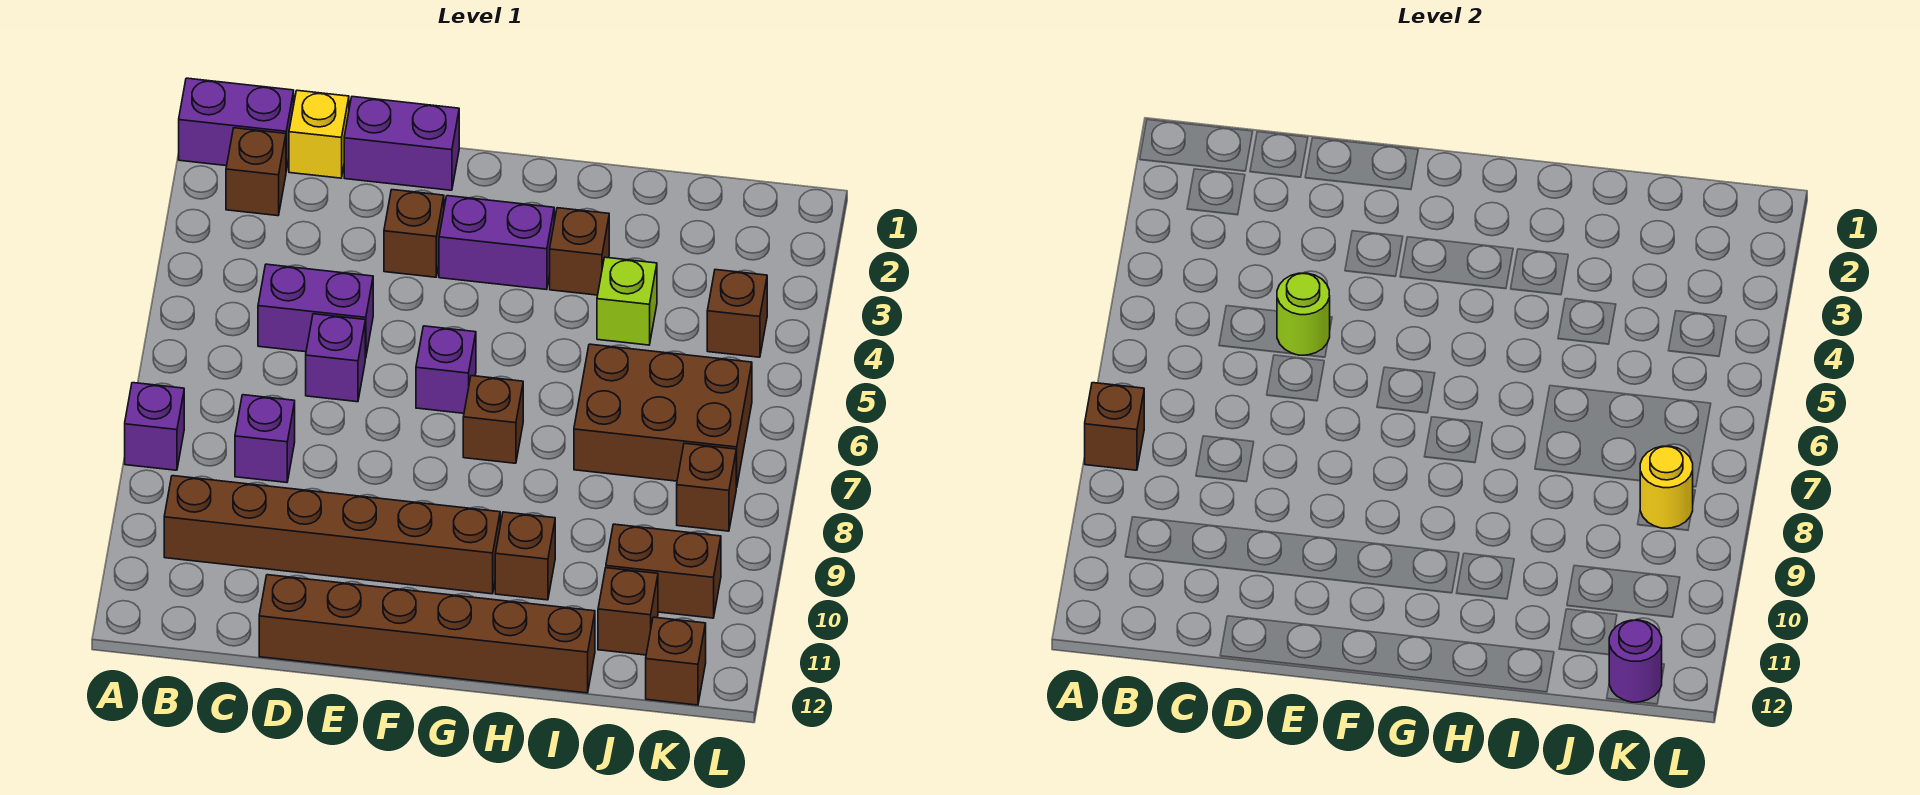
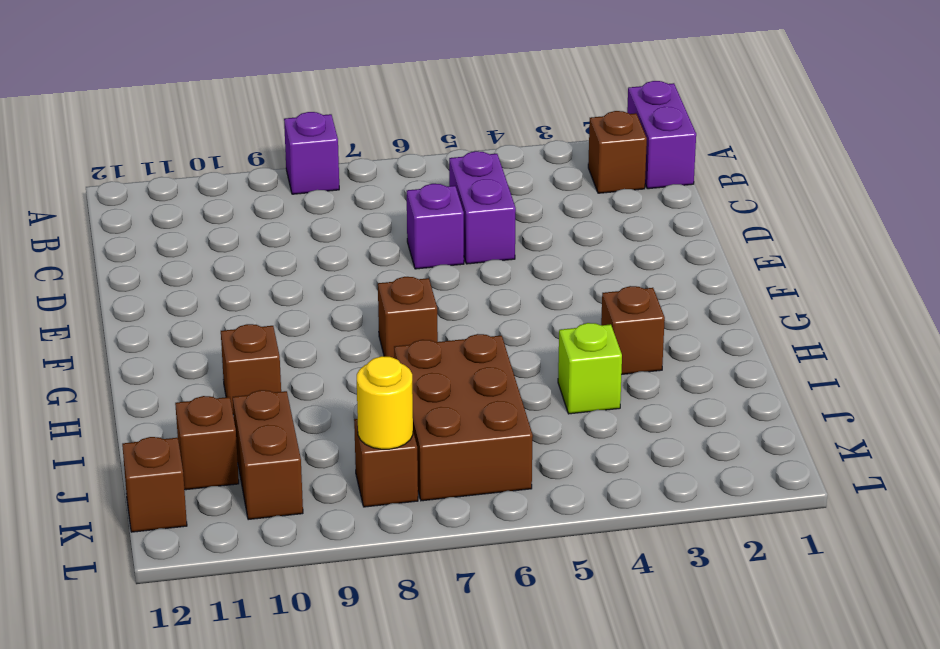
none -> brown 1x6 brick [164,476,500,594]
none -> yellow 1x1 brick [289,90,349,178]
none -> purple 1x1 brick [235,395,295,483]

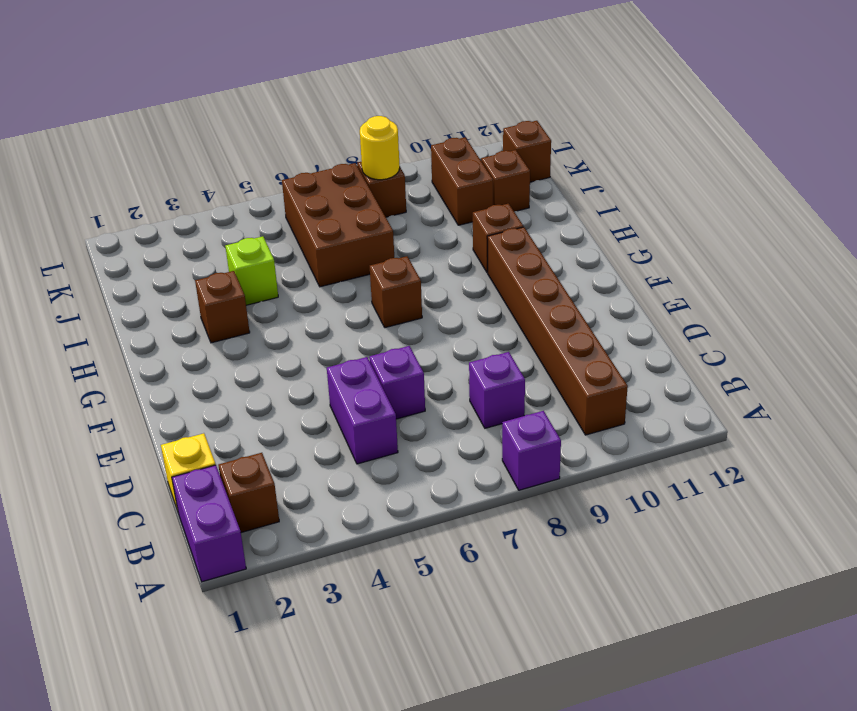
none -> purple 1x2 brick [344,97,459,190]
none -> brown 1x6 brick [259,575,595,693]
none -> brown 1x1 brick [384,190,444,277]

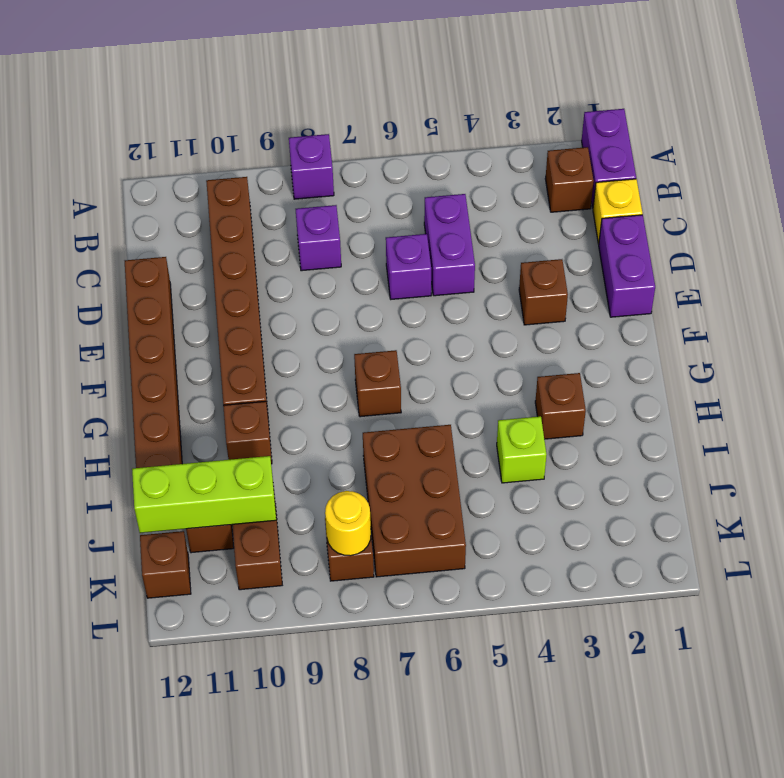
lime 1x3 brick [132,456,276,533] -> none
none -> purple 1x2 brick [439,196,554,290]
none -> purple 1x1 brick [416,326,476,413]
none -> brown 1x1 brick [707,270,767,357]

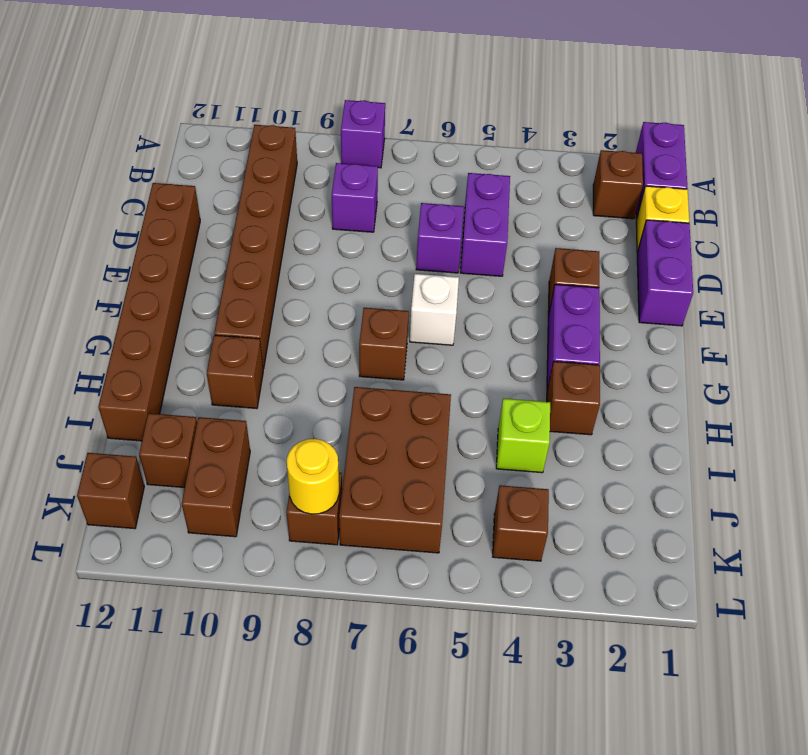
white 1x1 brick [410,274,459,345] -> purple 1x1 brick [416,326,476,413]
none -> brown 1x1 brick [1085,383,1144,470]
none -> lime 1x1 round brick [1277,273,1330,355]
none -> purple 1x1 round brick [1609,620,1662,702]

